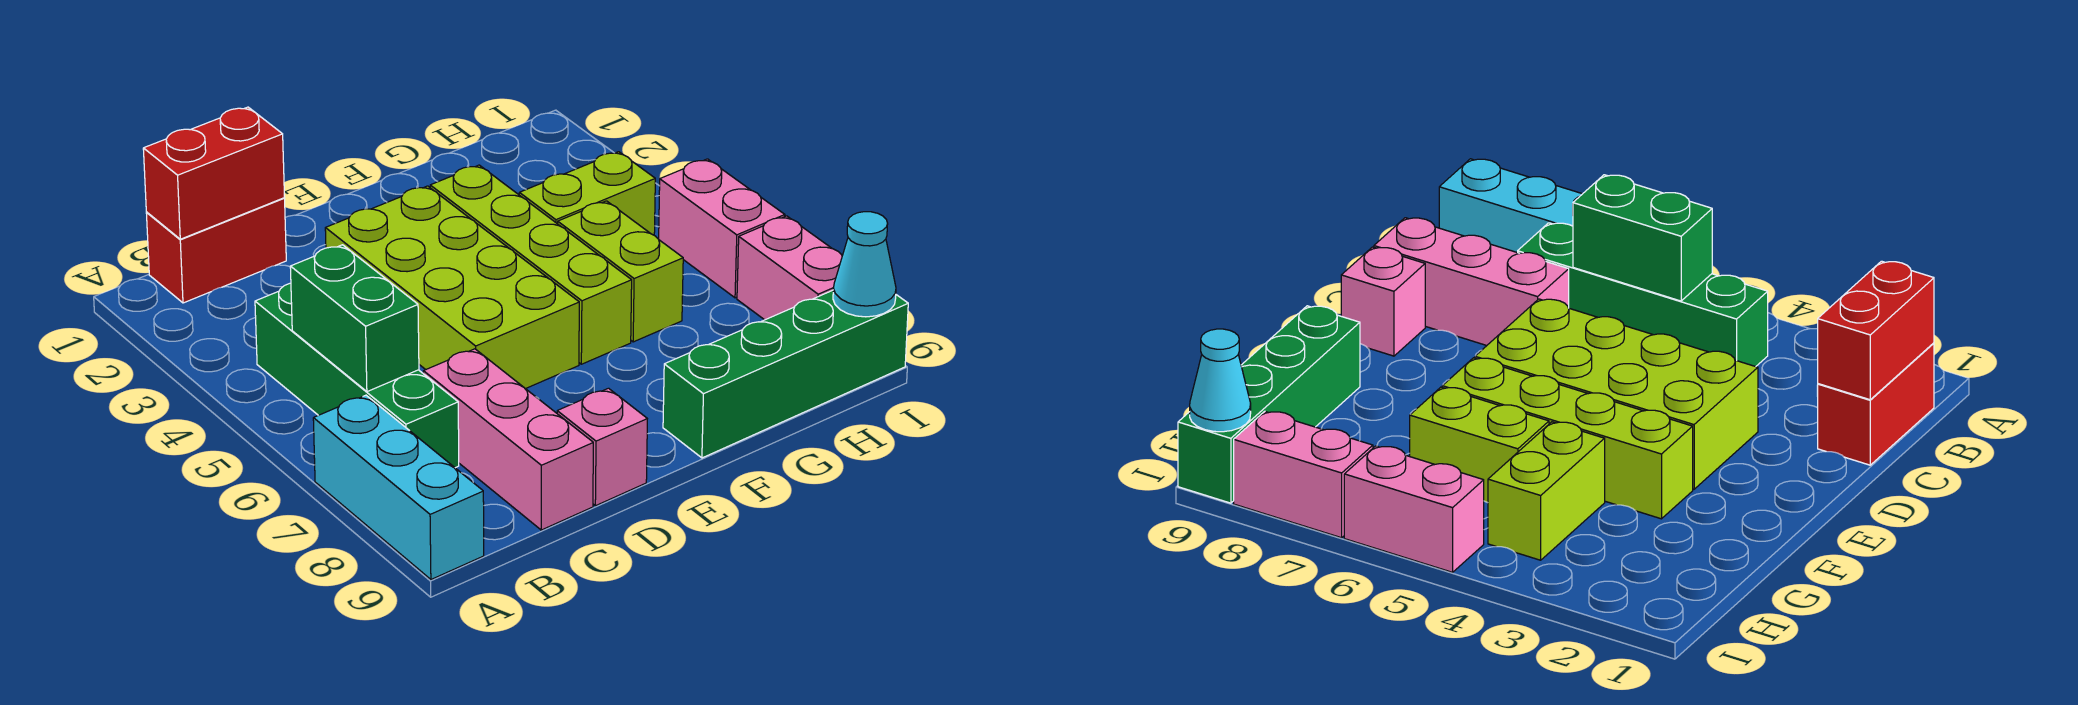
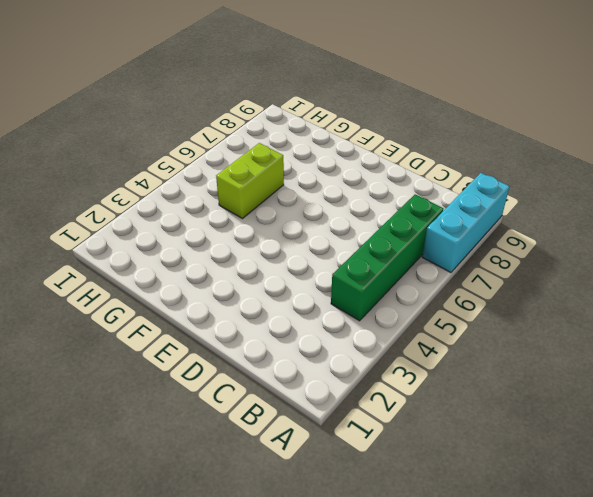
none -> red 1x2 brick [146,198,286,303]
none -> pink 1x3 brick [423,349,593,530]
none -> lime 2x4 brick [325,186,579,389]

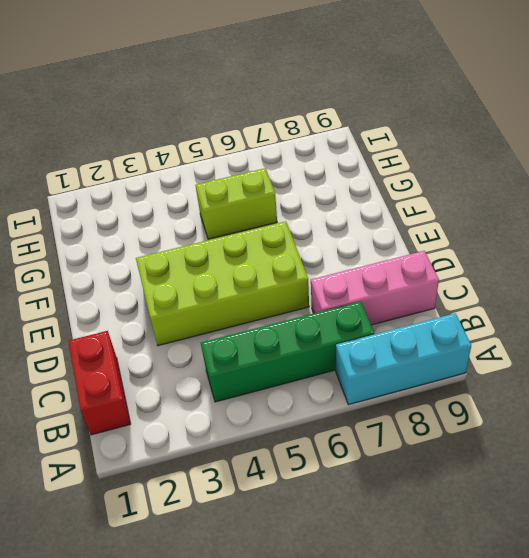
none -> pink 1x1 brick [557,388,647,506]
none -> lime 1x4 brick [430,165,632,364]
none -> green 1x4 brick [663,290,908,458]

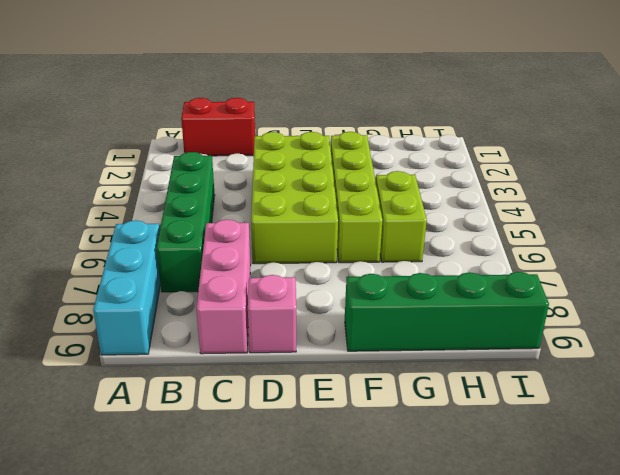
none -> lime 1x2 brick [519,152,655,235]
none -> pink 1x2 brick [659,159,785,298]
none -> pink 1x2 brick [737,216,842,320]

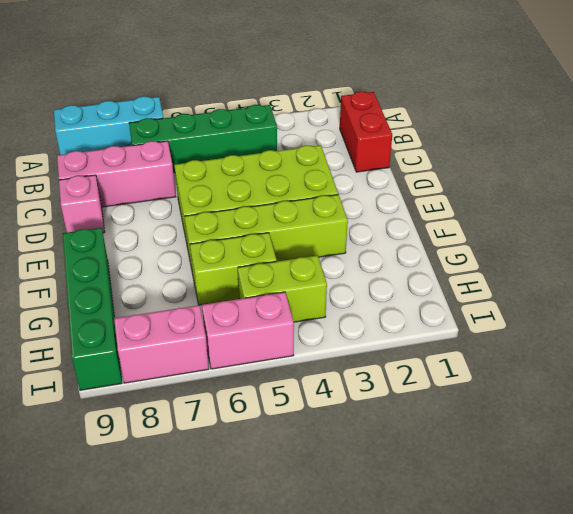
lime 1x2 brick [238,255,327,322] -> lime 1x2 brick turned to [519,152,655,235]
none -> red 1x2 brick [143,107,284,239]
none -> green 1x2 brick [290,245,419,392]
none -> cyan 1x1 cone [833,212,896,317]

